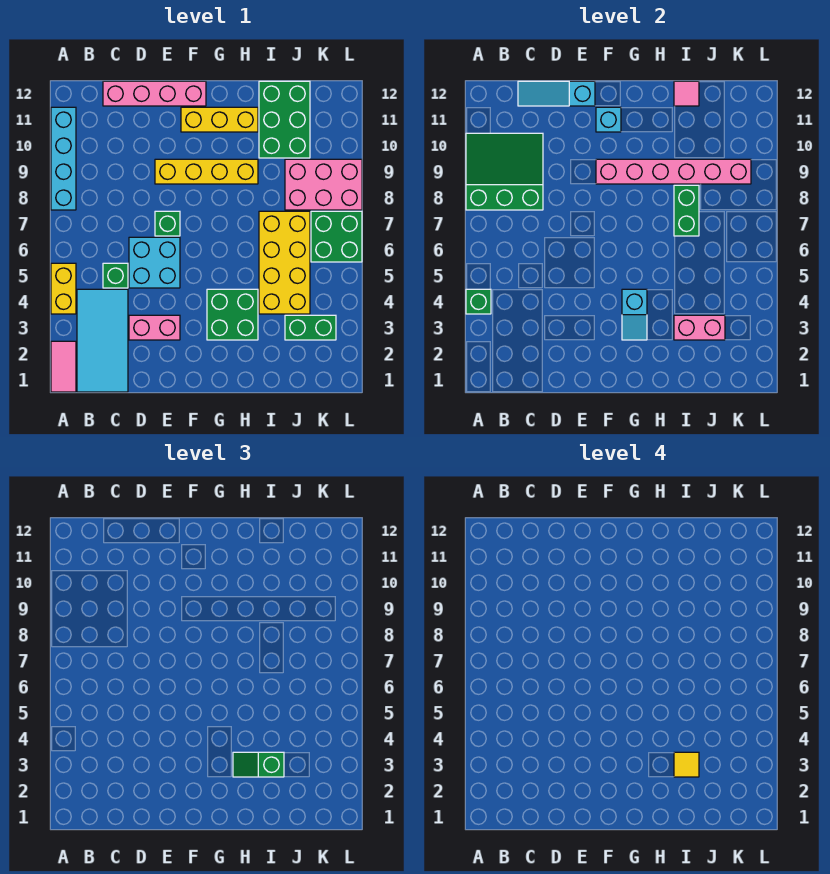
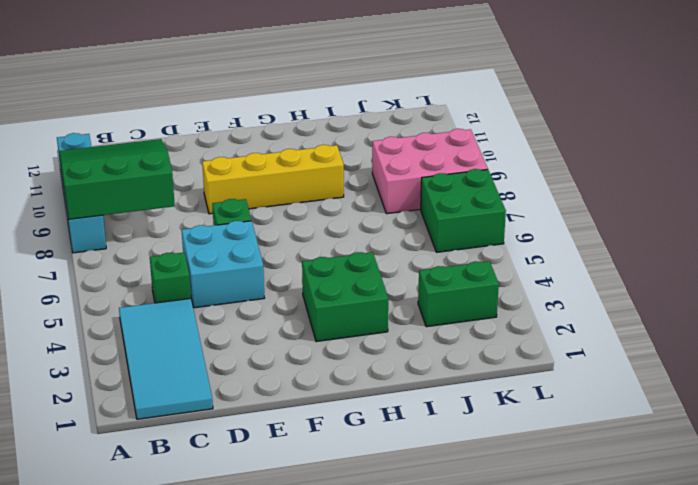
none -> pink 1x2 tile [51,341,76,392]
none -> yellow 1x2 brick [51,263,76,314]
none -> pink 1x4 brick [103,81,206,106]

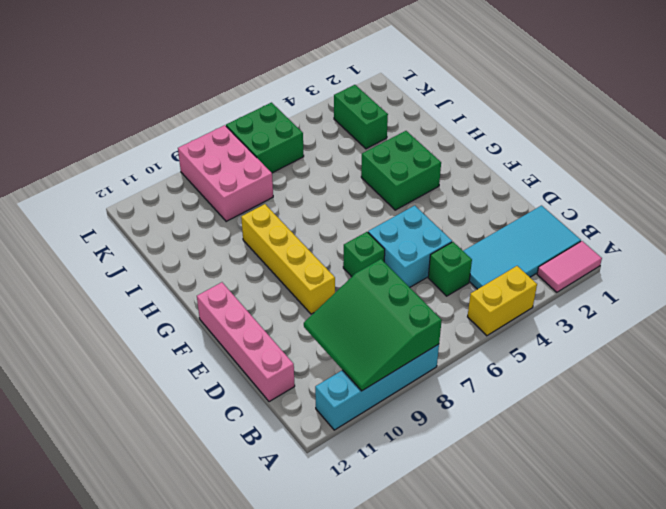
none -> pink 1x2 brick [129,315,180,340]
none -> yellow 1x3 brick [181,107,258,132]
none -> yellow 2x4 brick [259,211,310,314]

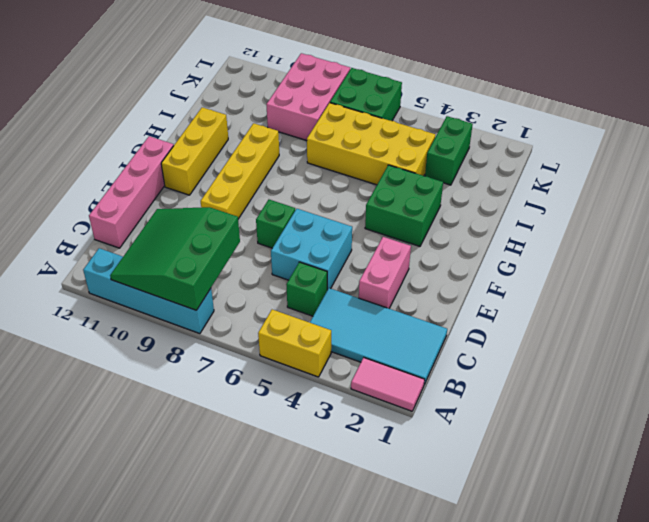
none -> green 2x3 brick [259,81,310,158]
none -> green 1x1 brick [466,289,491,314]
none -> cyan 1x3 slope [518,81,595,106]

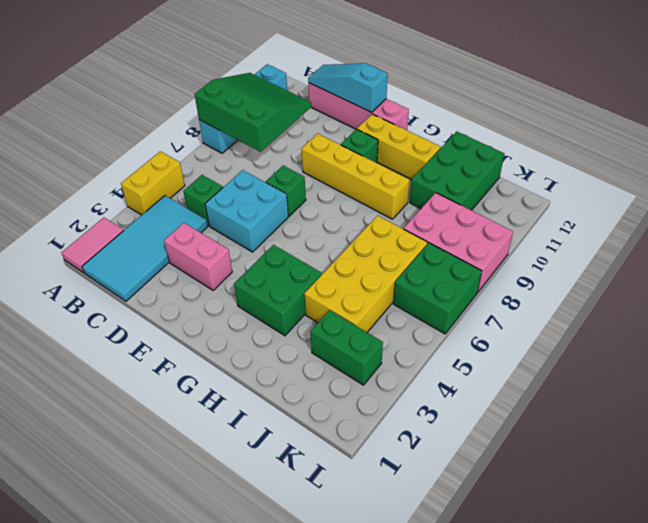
green 1x1 brick [341,129,378,163] -> green 1x1 brick moved to [466,289,491,314]
none -> pink 1x6 brick [596,159,751,184]
none -> cyan 1x1 brick [596,107,621,132]
none -> cyan 1x2 slope [622,289,647,340]

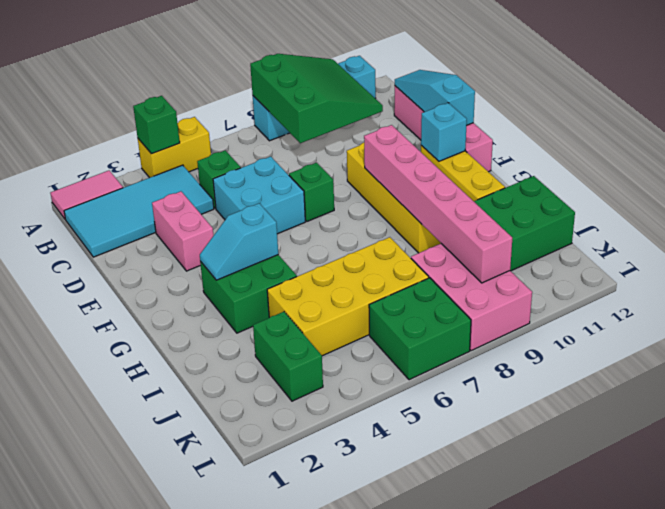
none -> pink 1x2 brick [674,315,725,340]
none -> green 1x2 brick [674,185,699,236]
none -> pink 1x1 tile [674,81,699,106]

